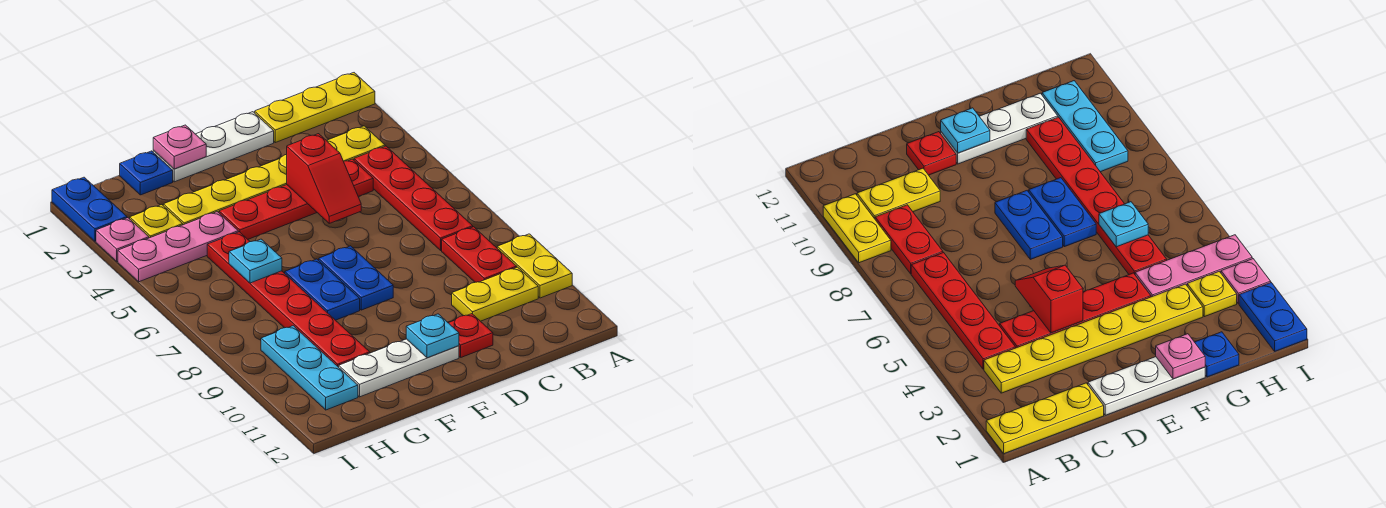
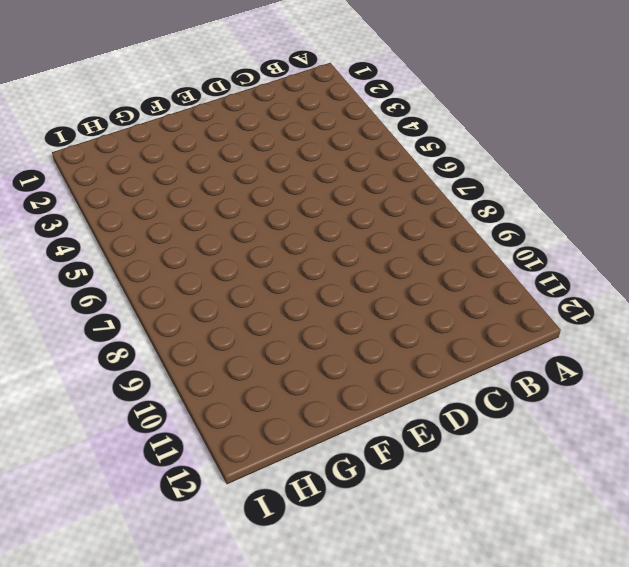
none -> yellow 1x3 plate [255,73,375,143]
none -> yellow 1x2 plate [497,234,572,298]
none -> yellow 1x6 plate [163,126,385,225]

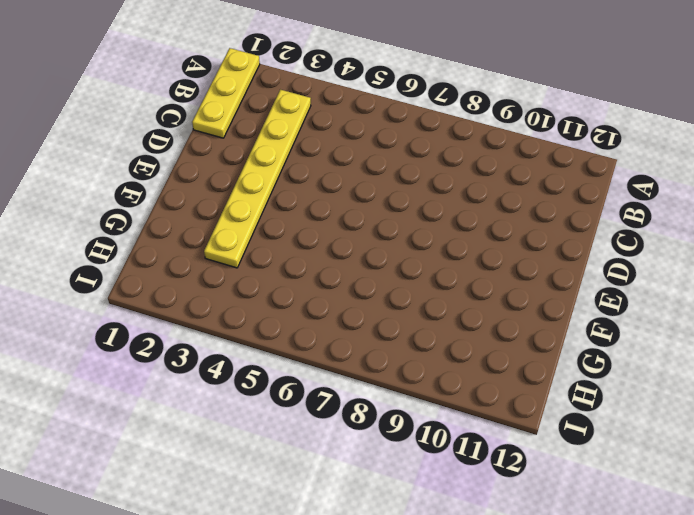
none -> yellow 1x2 plate [497,234,572,298]
none -> red 1x4 plate [354,146,473,250]
none -> red 1x2 plate [442,227,517,282]

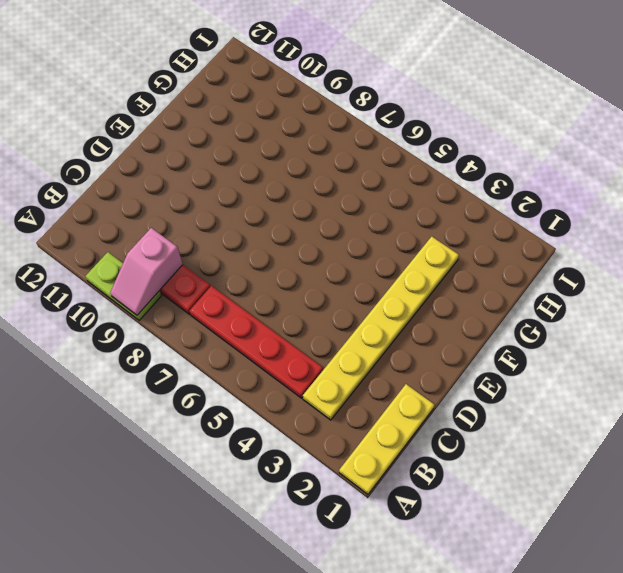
lime 1x2 plate [86,252,162,321] -> yellow 1x2 plate [497,234,572,298]
pink 1x2 slope [110,228,183,315] -> none
none -> yellow 1x2 plate [452,267,538,321]
none -> red 1x4 plate [219,159,373,239]
none -> white 1x3 plate [153,112,274,182]

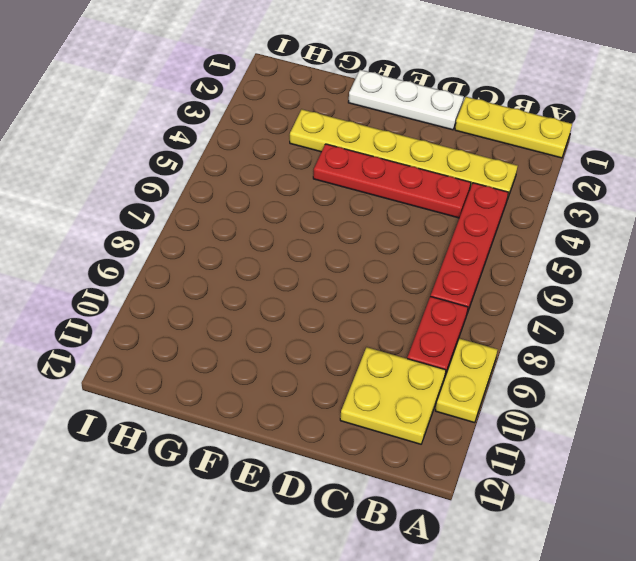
yellow 2x2 plate [340,347,446,444] -> yellow 1x2 plate [452,267,538,321]
none -> red 1x1 plate [449,314,493,357]
none -> blue 1x2 plate [319,246,393,310]
none -> white 1x3 plate [339,339,459,397]

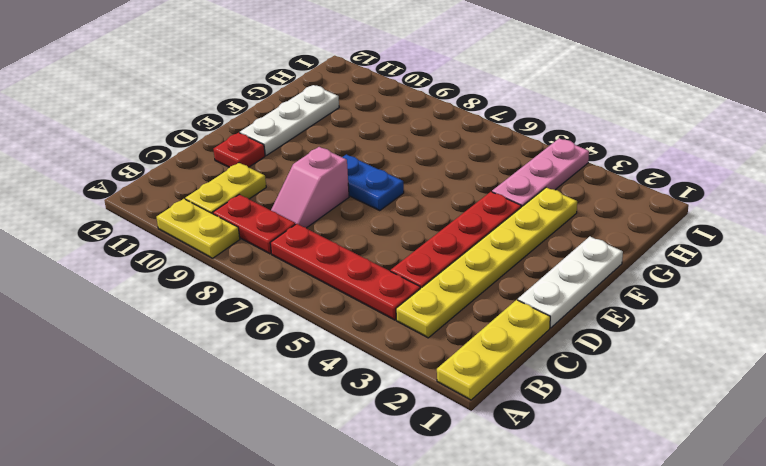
pink 1x2 slope [271,147,349,228] -> none
none -> blue 1x2 plate [285,259,360,320]
none -> blue 1x1 plate [120,151,173,195]
none -> red 1x6 plate [207,232,370,367]

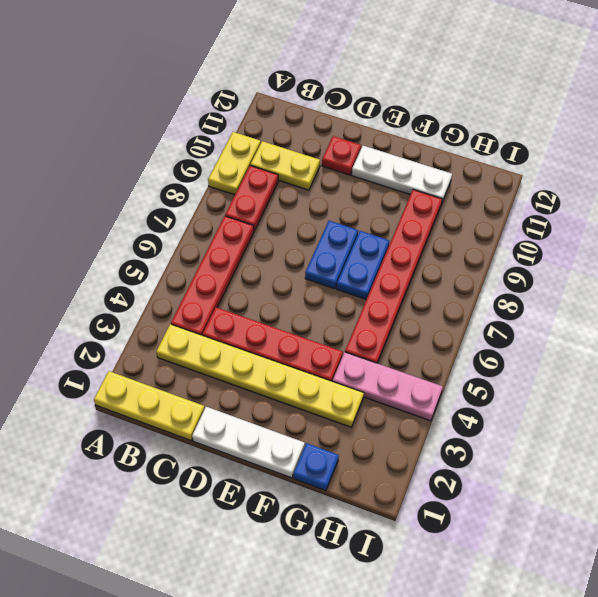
none -> yellow 1x1 plate [130,205,183,238]
none -> cyan 1x3 plate [261,326,358,410]
none -> blue 1x2 plate [52,177,127,241]

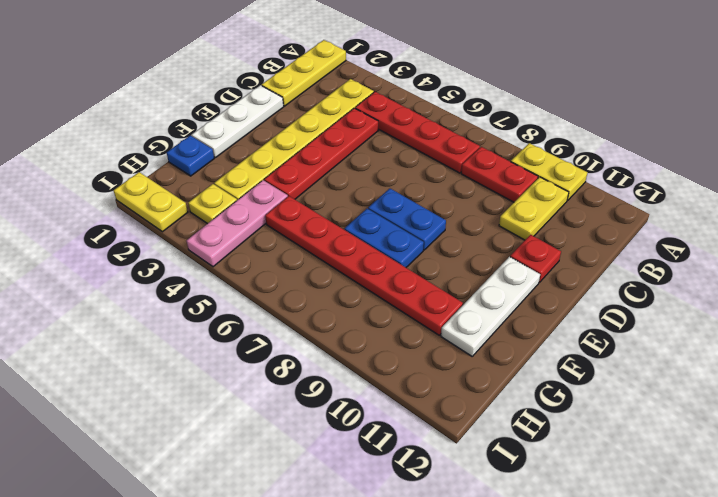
yellow 1x2 plate [114,172,188,232] -> blue 1x2 plate [52,177,127,241]
none -> cyan 1x3 plate [261,326,358,410]
none -> pink 1x1 plate [96,218,149,261]
none -> red 1x2 slope [287,134,361,223]

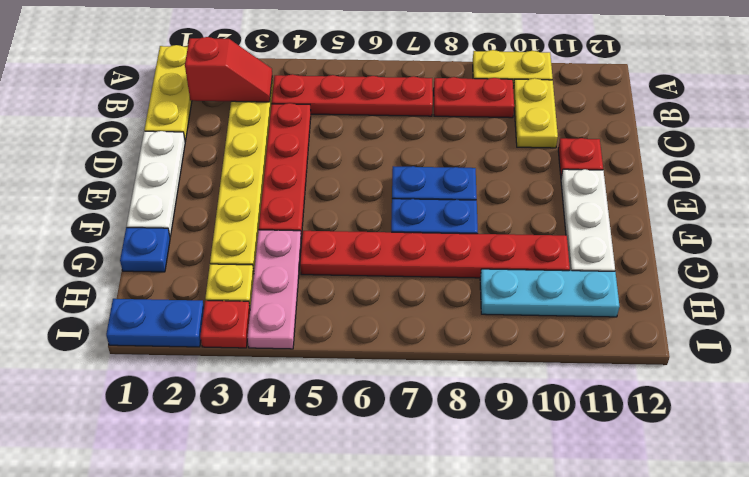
red 1x2 slope [185,37,272,102] -> red 1x2 slope moved to [287,134,361,223]
red 1x1 plate [200,301,250,348] -> pink 1x1 plate [96,218,149,261]
none -> cyan 1x1 plate [406,314,459,358]
none -> pink 1x1 plate [153,125,206,169]
none -> cyan 1x1 plate [229,239,282,283]

